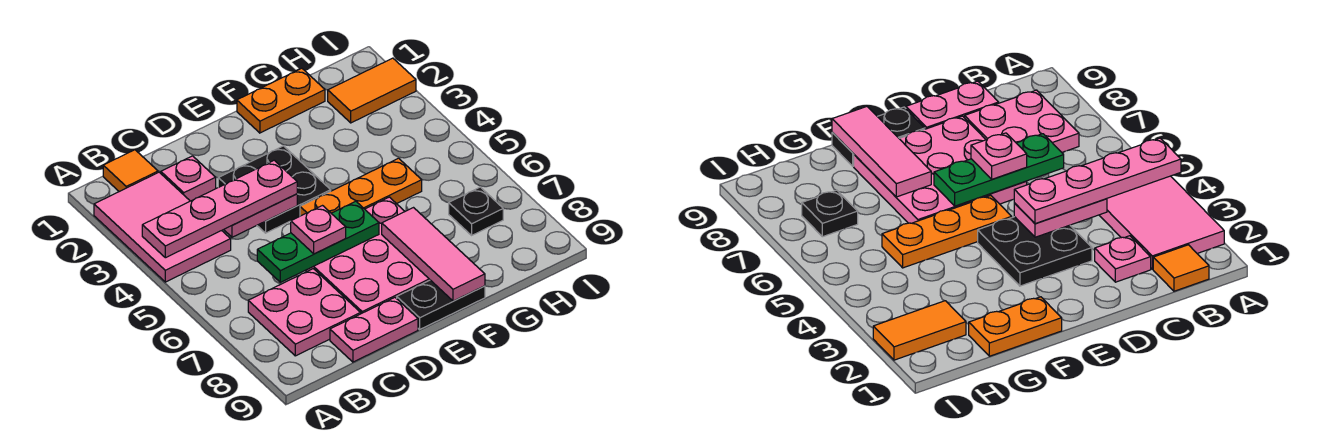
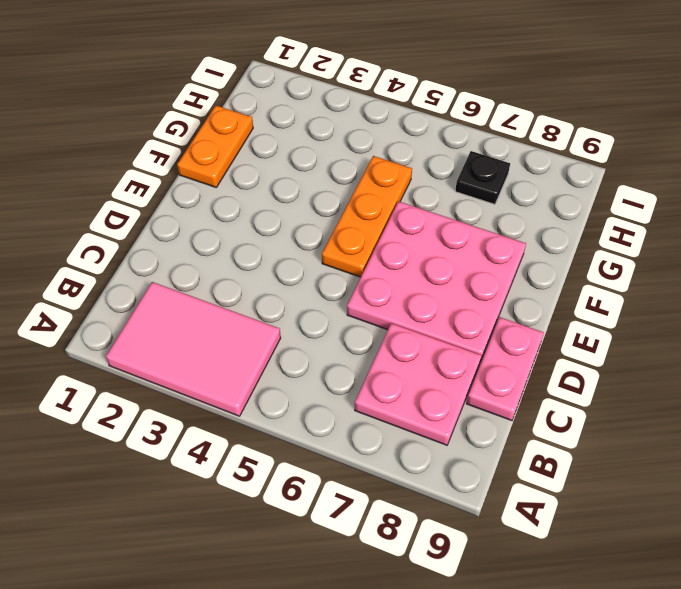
none -> orange 1x1 tile [103,150,158,192]
none -> pink 1x1 plate [161,156,216,201]
none -> black 2x2 plate [218,146,331,233]

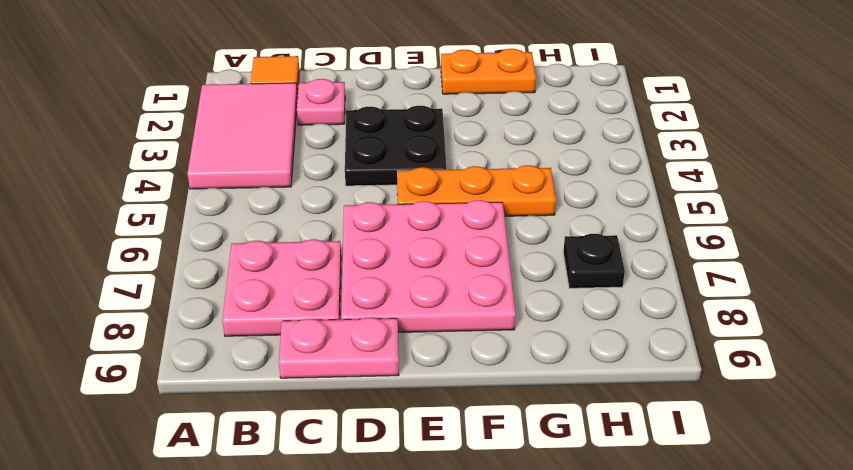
none -> black 1x2 plate [397,280,485,329]
none -> orange 1x2 tile [328,58,416,123]
none -> pink 1x2 plate [224,194,297,237]

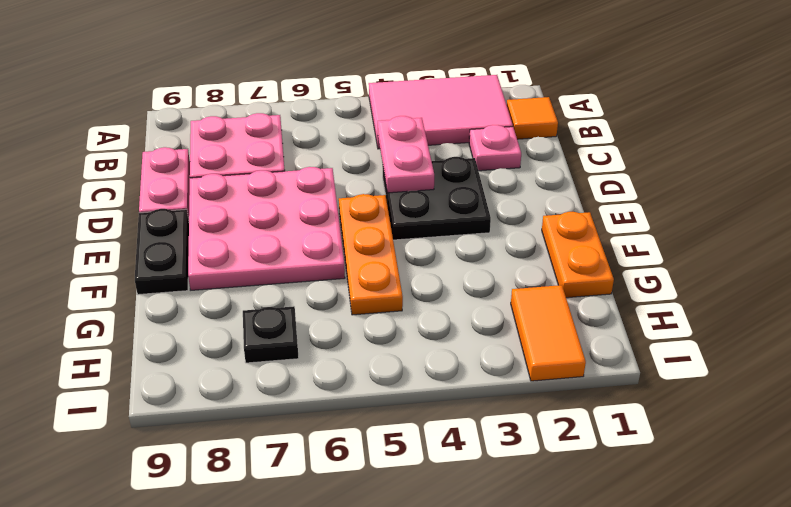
none -> green 1x3 plate [257,201,379,282]
none -> pink 1x3 tile [382,208,485,301]
none -> pink 1x4 plate [142,160,297,258]

